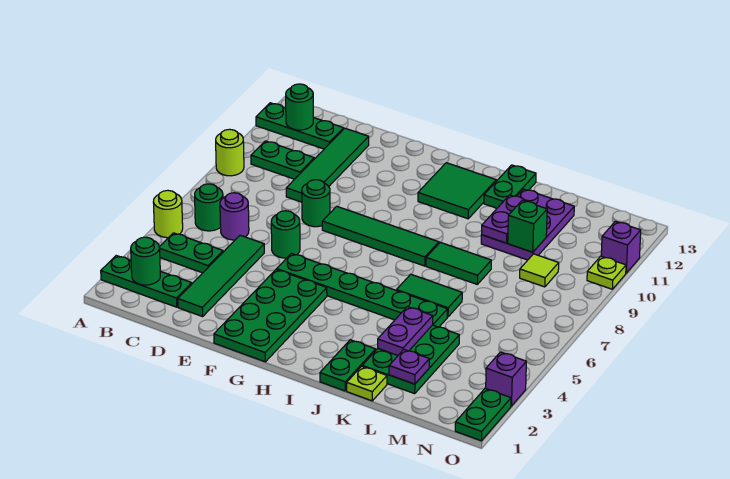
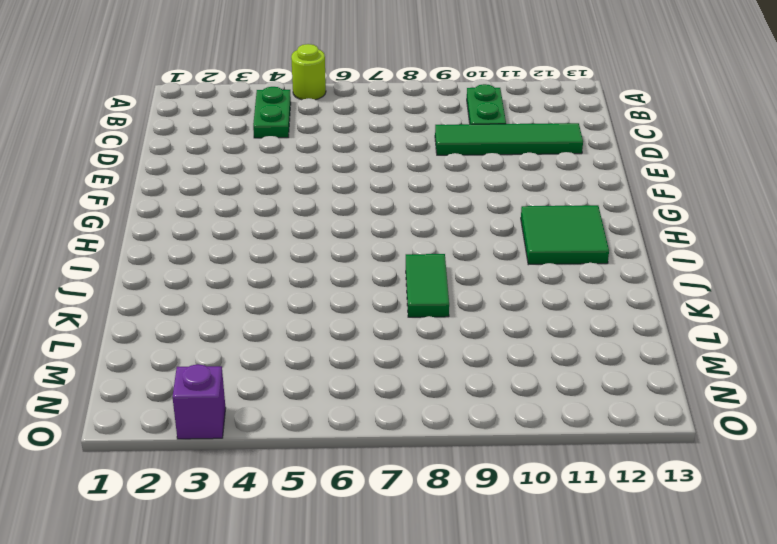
none -> green 1x3 plate [101,256,192,307]
none -> lime 1x1 round brick [216,129,244,176]
none -> green 1x3 plate [256,103,344,149]
none -> green 1x1 round brick [195,184,223,231]

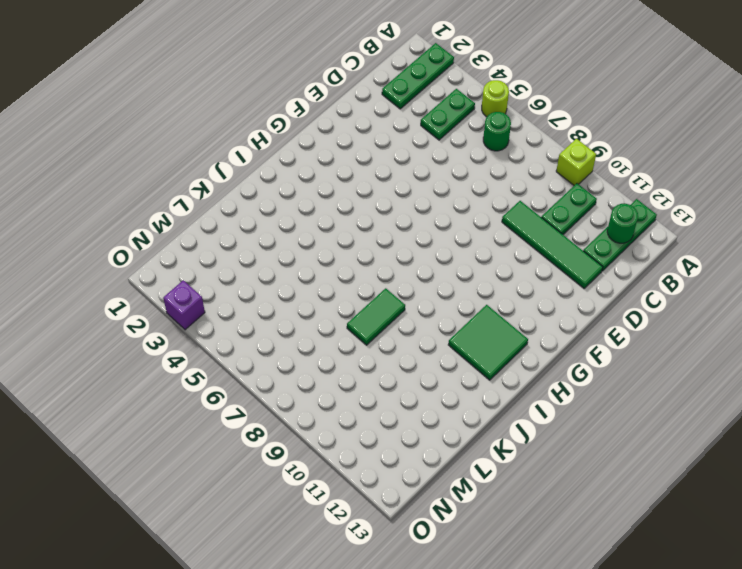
lime 1x1 brick [556,139,596,185] -> lime 1x1 round brick [216,129,244,176]
none -> purple 1x1 round brick [220,193,249,240]
none -> green 1x4 tile [178,235,264,317]
none -> green 1x1 round brick [271,211,300,258]
none -> green 1x1 round brick [302,180,330,227]

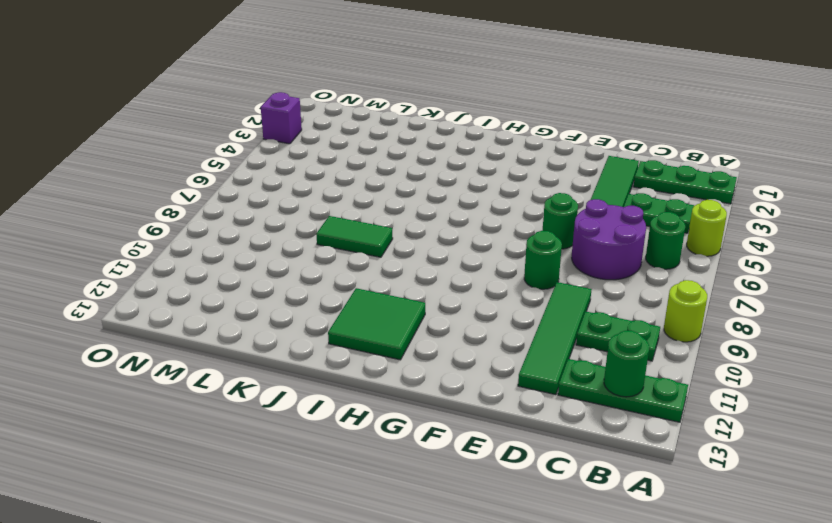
purple 2x2 round brick [572,199,646,280] -> purple 1x1 round brick [220,193,249,240]
none -> green 2x4 plate [214,269,327,362]
none -> green 1x6 plate [277,254,447,327]
none -> green 1x4 tile [322,206,439,266]
none -> green 1x2 plate [320,340,376,391]

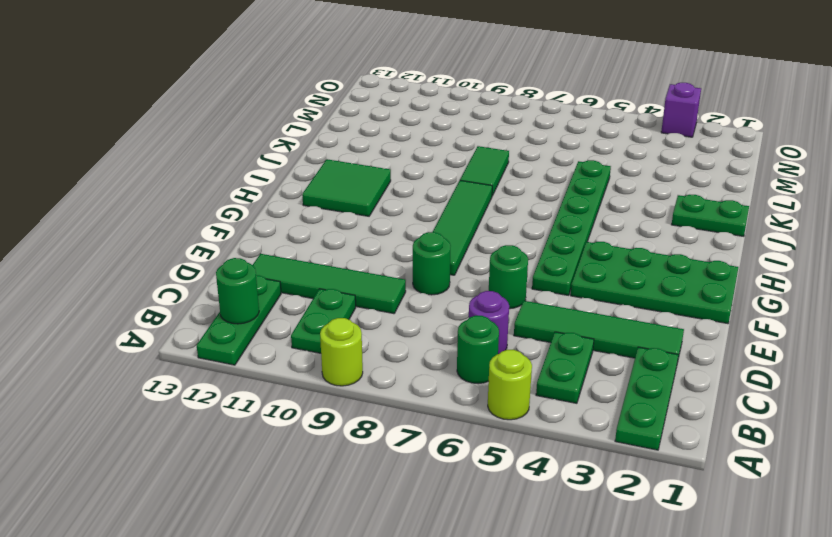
none -> green 1x2 tile [396,274,462,317]
none -> green 1x2 plate [484,165,536,208]
none -> lime 1x1 plate [347,366,387,401]
none -> green 2x3 plate [362,325,459,394]

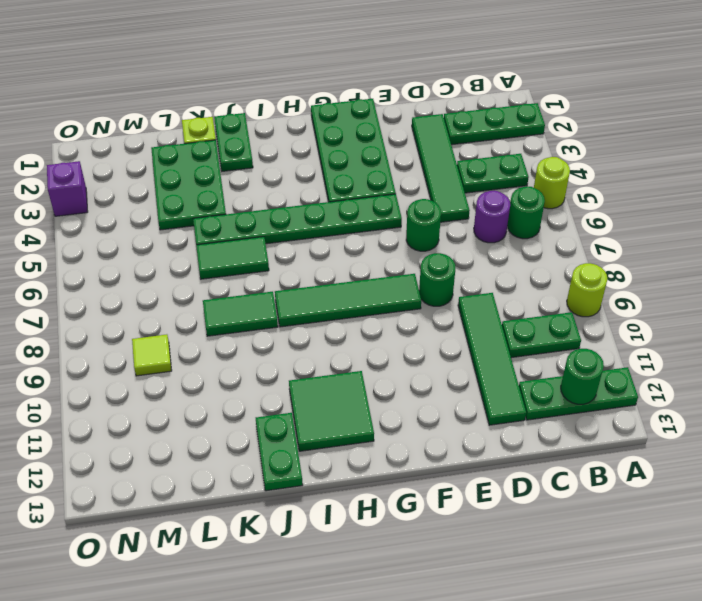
none -> purple 2x3 plate [481,189,574,260]
none -> green 1x2 plate [455,388,511,441]
none -> lime 1x1 plate [587,256,626,289]
none -> purple 1x1 brick [601,221,641,273]

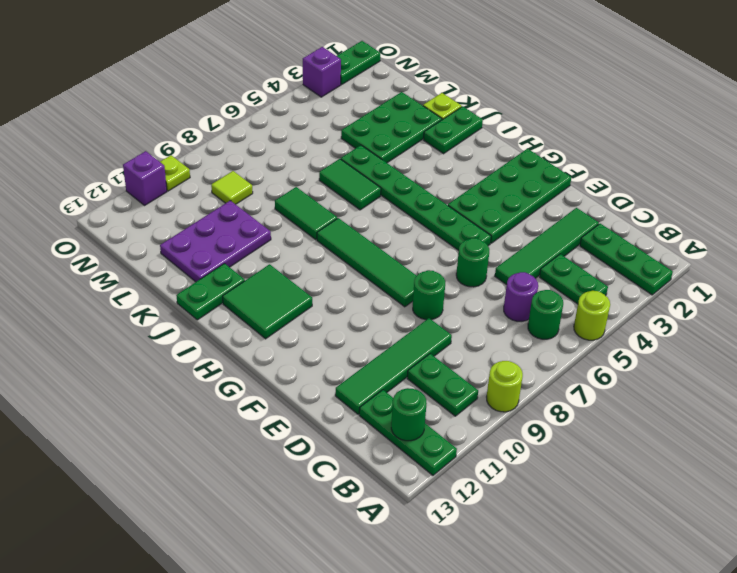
none -> green 1x1 round brick [131,237,160,285]
none -> purple 1x2 plate [378,307,433,355]
none -> purple 1x2 plate [482,195,529,243]
none -> purple 1x1 plate [389,350,429,384]

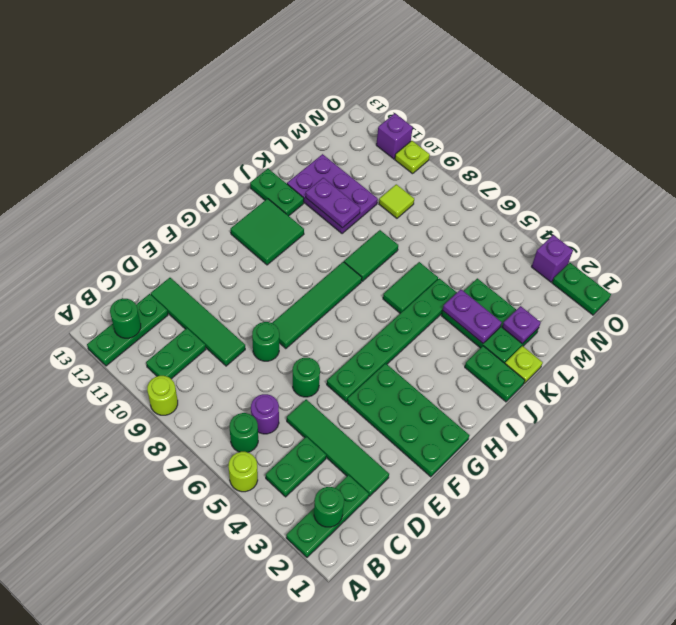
none -> green 1x1 brick [508,200,547,252]

